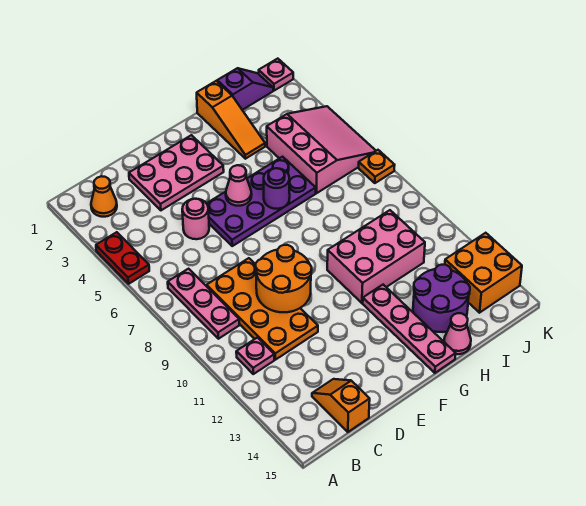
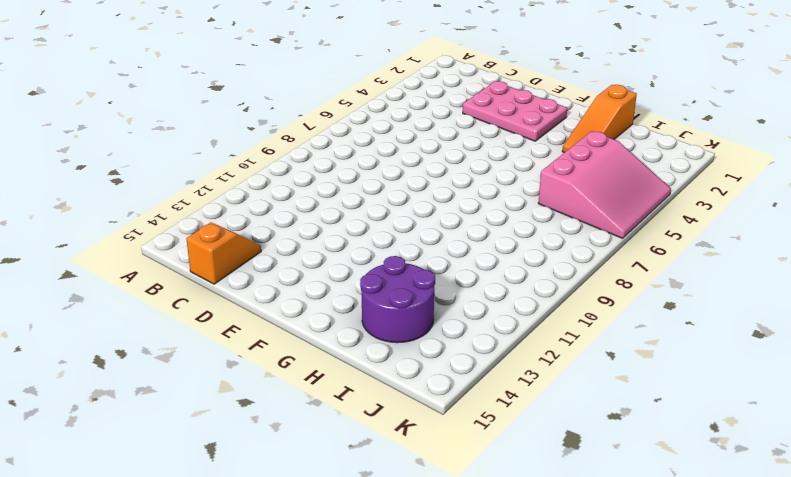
none -> red 1x2 plate [96,232,149,284]
none -> orange 1x1 cone [91,176,117,217]
none -> pink 1x3 plate [168,269,239,339]

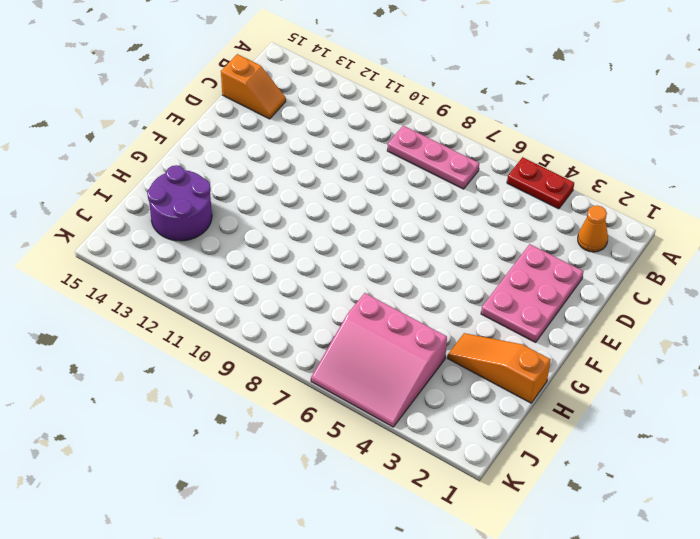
none -> pink 1x1 plate [236,338,274,374]
none -> orange 2x4 plate [207,258,318,360]
none -> pink 1x1 round brick [182,199,209,239]

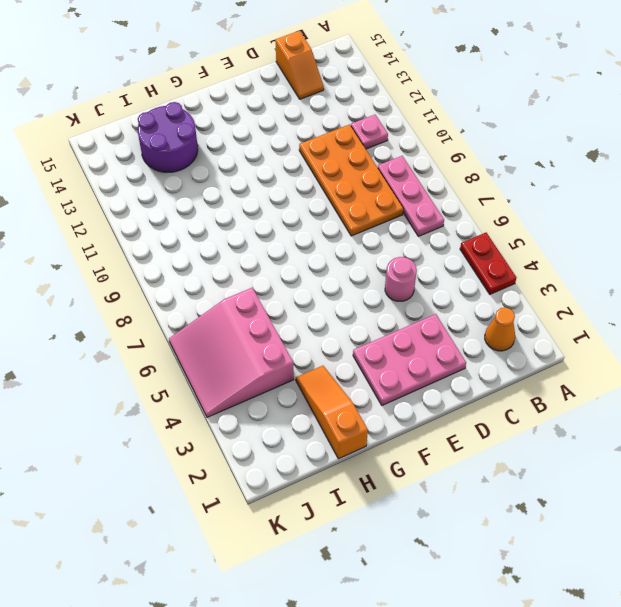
none -> purple 2x4 plate [207,157,316,246]
none -> pink 2x3 brick [327,210,425,303]
none -> pink 1x4 plate [363,285,456,373]

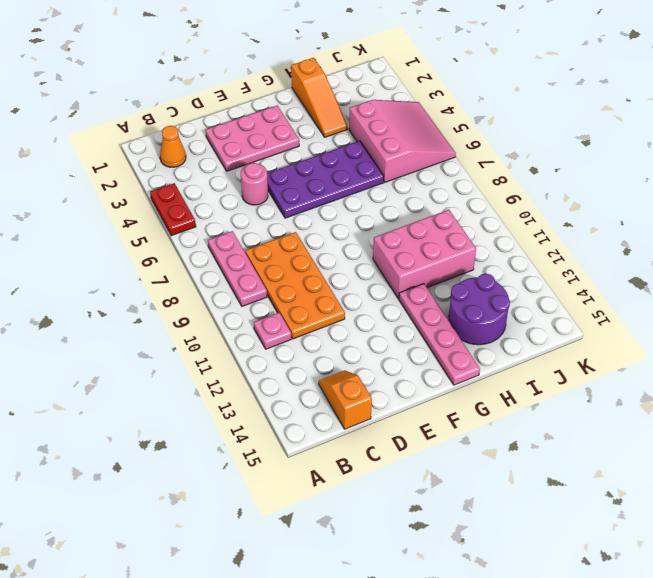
none -> pink 1x1 cone [444,313,471,354]
none -> purple 1x2 slope [217,68,273,110]
none -> orange 2x2 brick [445,233,522,313]

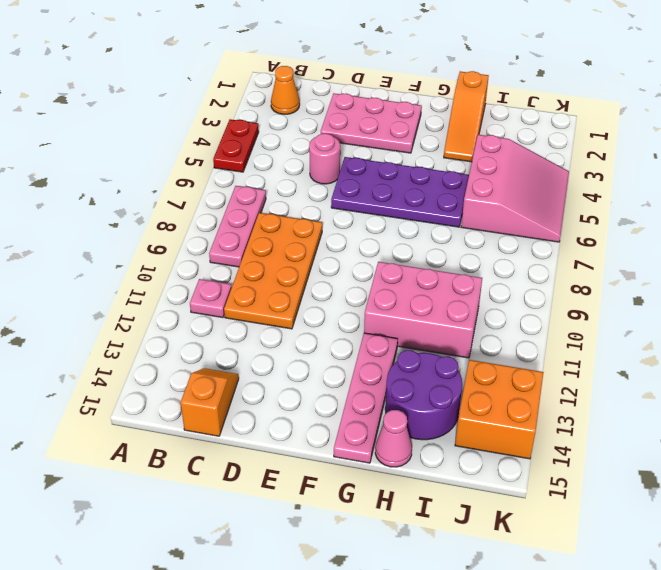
none -> purple 1x2 slope [217,68,273,110]
none -> pink 1x1 plate [259,59,293,91]
none -> orange 1x1 plate [359,150,395,183]

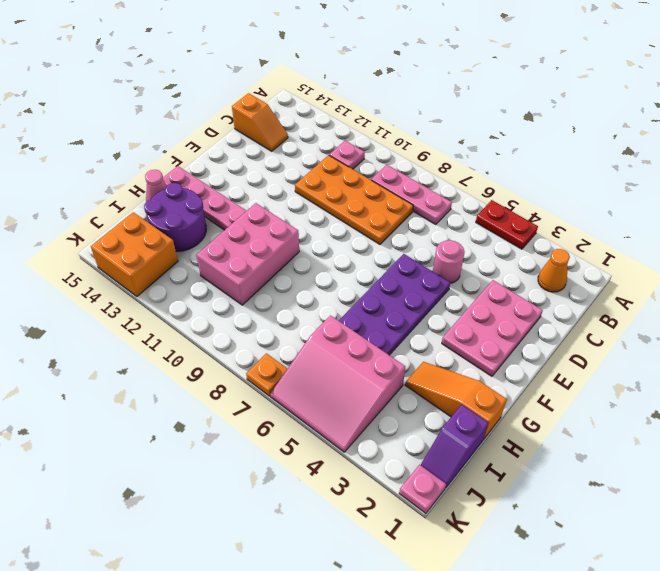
none -> orange 2x2 round brick [255,245,312,312]
none -> pink 1x1 cone [226,165,252,206]
none -> purple 1x1 round brick [264,168,290,209]

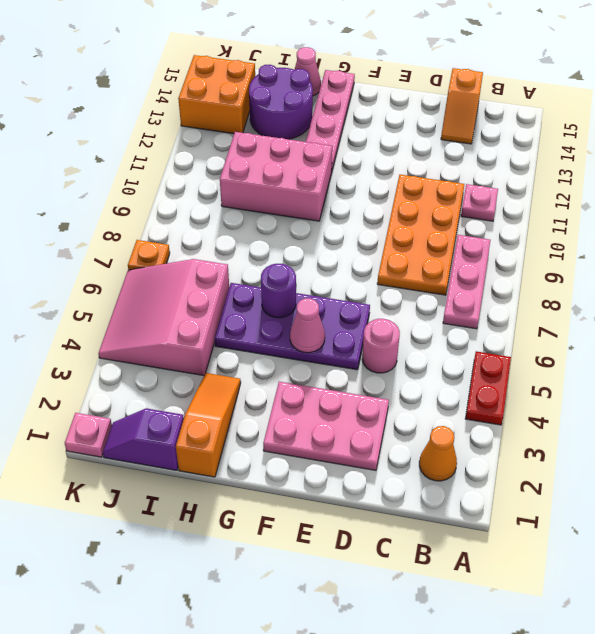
none -> orange 2x2 round brick [255,245,312,312]

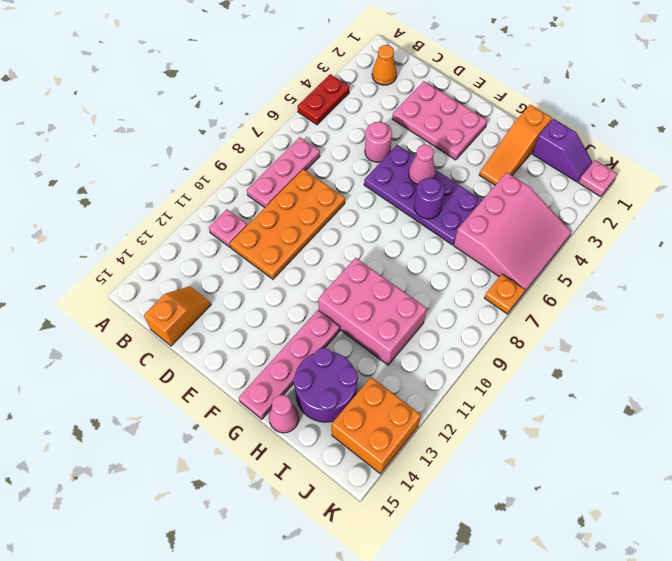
none -> orange 2x2 round brick [255,245,312,312]

